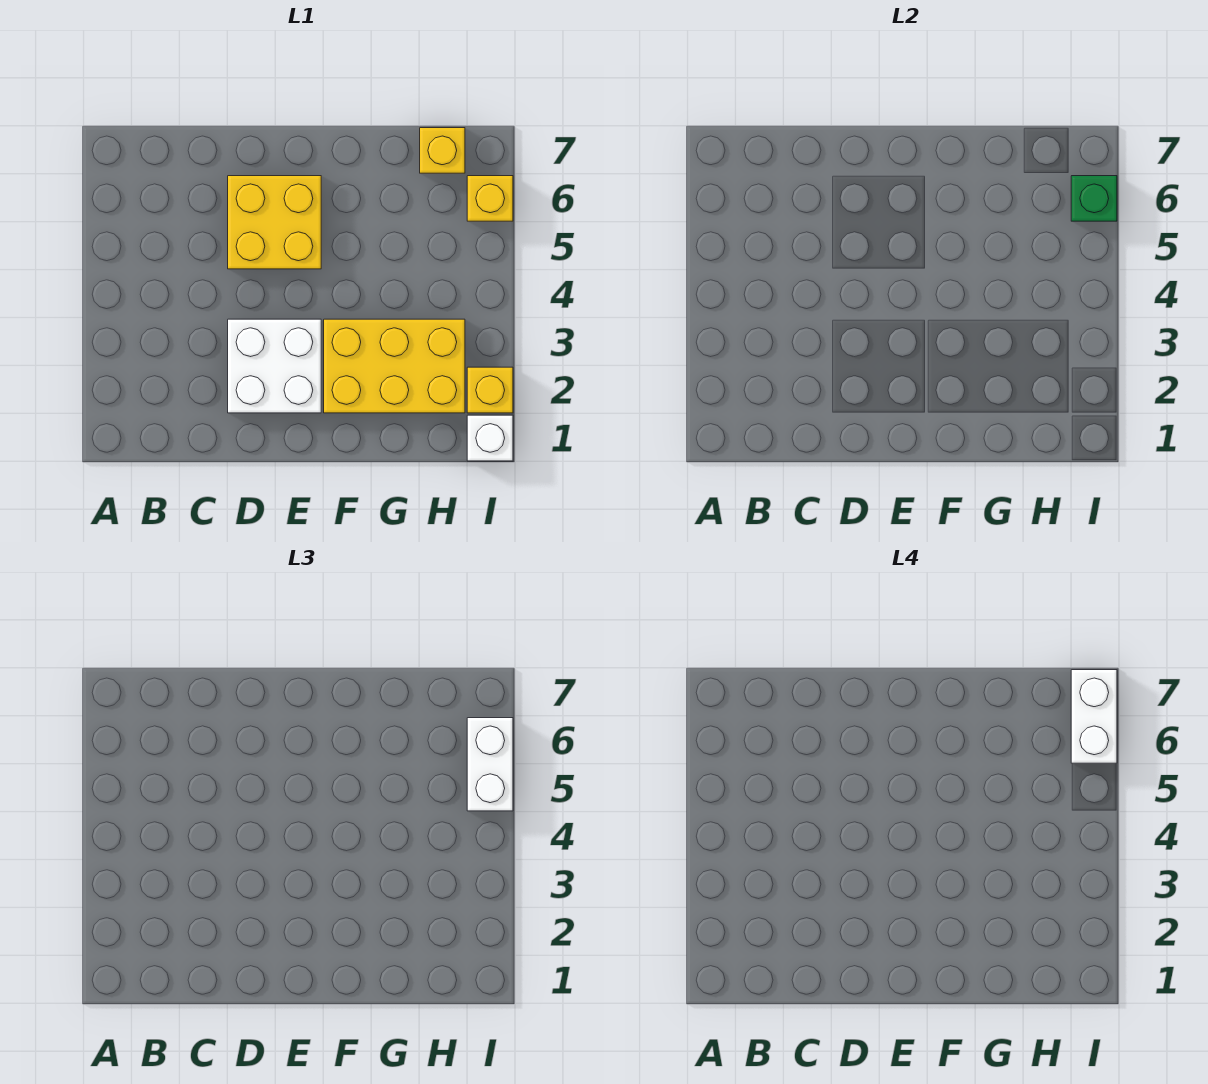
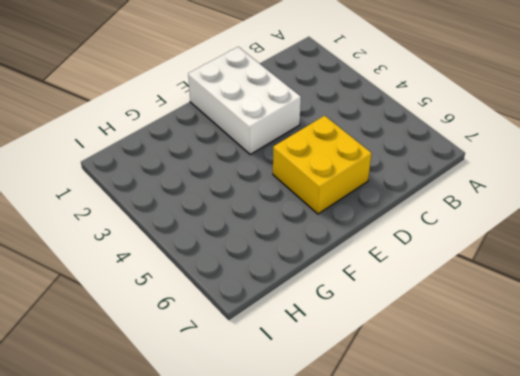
white 2x3 brick [188,47,301,155] -> white 2x2 brick [228,319,321,413]
none -> yellow 2x3 brick [324,319,465,413]
none -> yellow 1x1 brick [420,128,465,173]

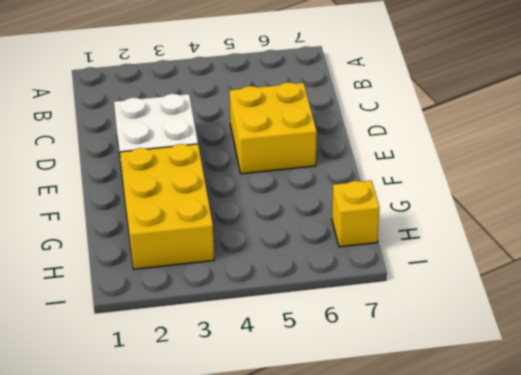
none -> white 1x1 brick [467,415,513,461]
none -> yellow 1x1 brick [467,367,513,413]

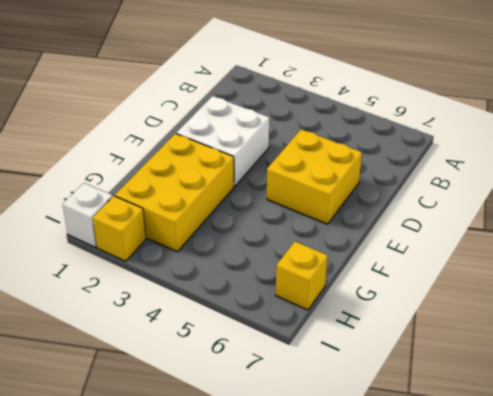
none -> yellow 1x1 brick [467,176,513,221]
none -> green 1x1 brick [1071,176,1117,221]

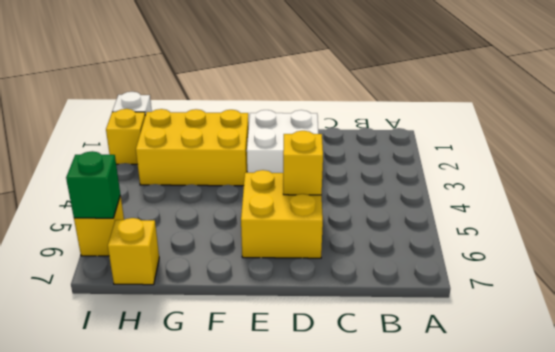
yellow 1x1 brick [283,131,323,195] -> none
none -> white 1x2 brick [467,718,513,811]
none -> white 1x2 brick [1071,670,1117,763]

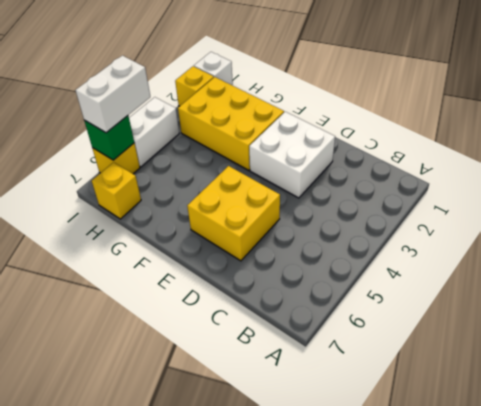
white 1x2 brick [129,97,179,167] -> white 1x2 brick moved to [1071,670,1117,763]

